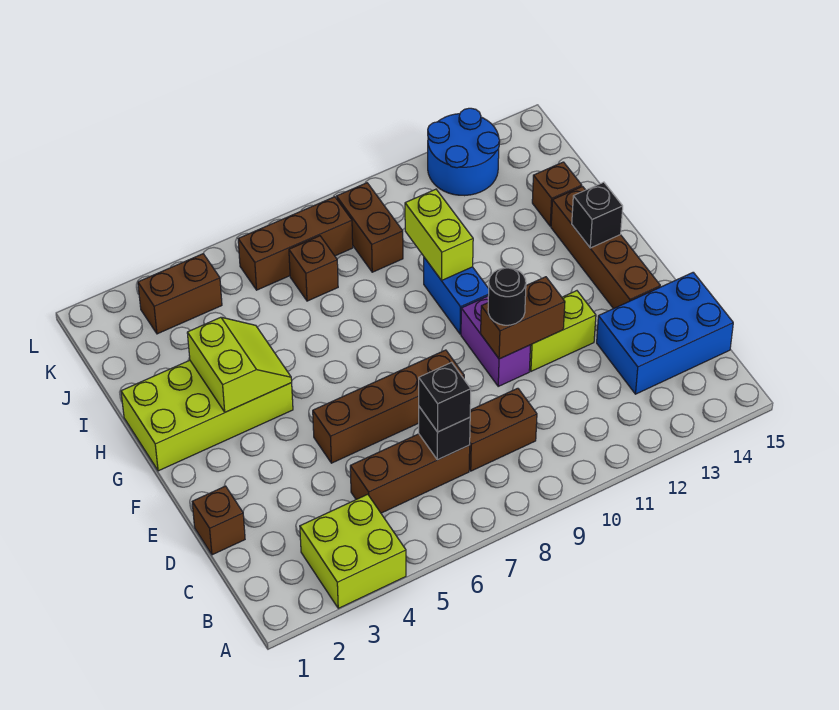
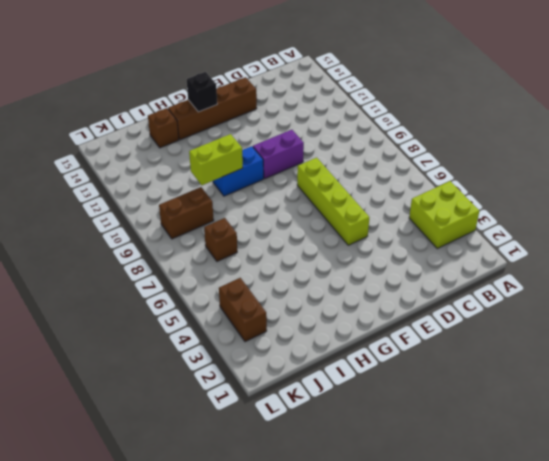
lime 1x4 brick [297,158,369,245] -> brown 1x4 brick [313,350,464,463]
none -> brown 1x3 brick [350,434,470,513]
none -> brown 1x2 brick [469,388,537,471]
none -> blue 2x3 brick [597,272,733,394]

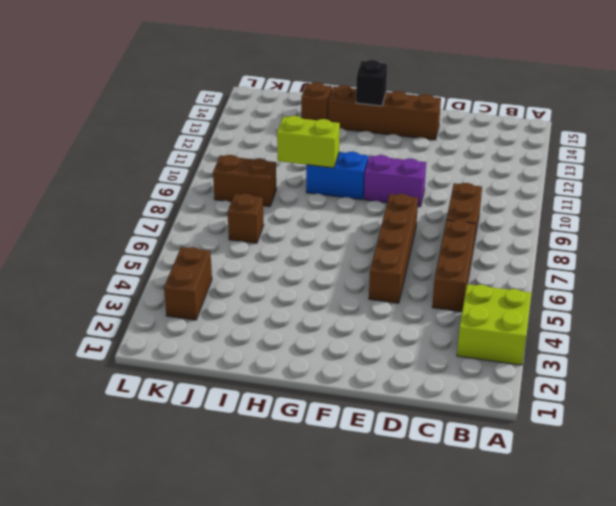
none -> blue 2x3 brick [597,272,733,394]
none -> brown 1x1 brick [192,486,245,555]
none -> lime 1x2 brick [529,291,596,371]

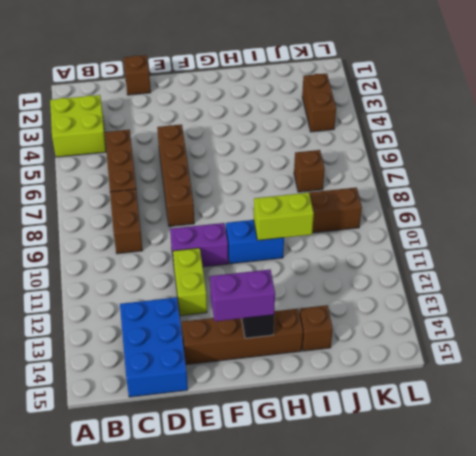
purple 1x2 brick [210,270,275,321] -> none
none -> lime 2x4 brick [121,360,293,471]
none -> brown 1x3 brick [238,197,353,290]
none -> blue 2x2 round brick [428,108,500,196]

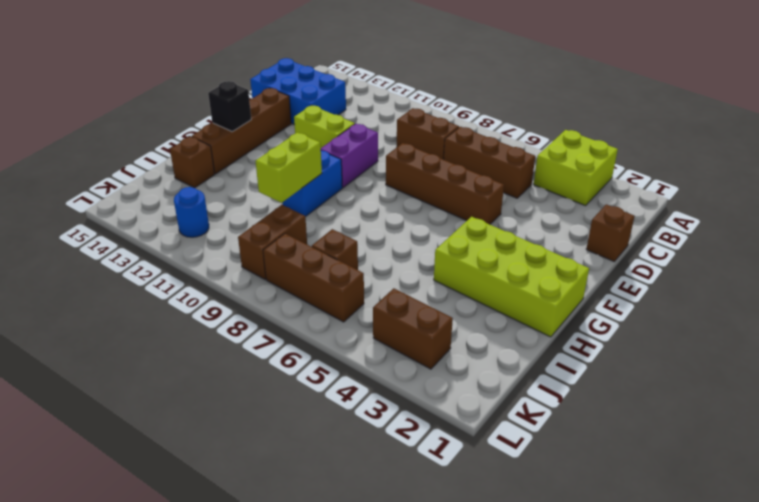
blue 1x1 round brick [174,187,209,237] -> blue 2x2 round brick [428,108,500,196]
none -> black 1x1 brick [419,407,470,460]
none -> brown 1x2 brick [481,277,565,359]
none -> lime 2x2 slope [187,317,292,412]

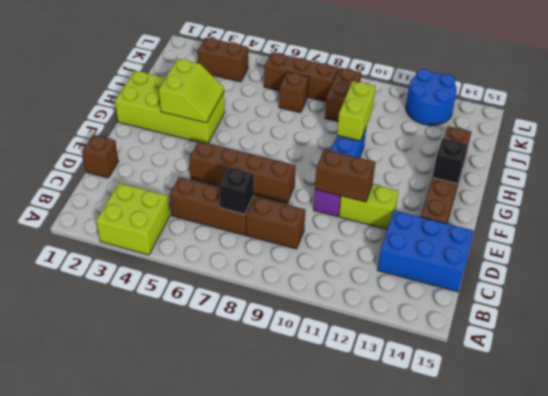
none -> black 1x1 brick [419,362,471,432]
none -> black 1x1 round brick [488,268,526,325]

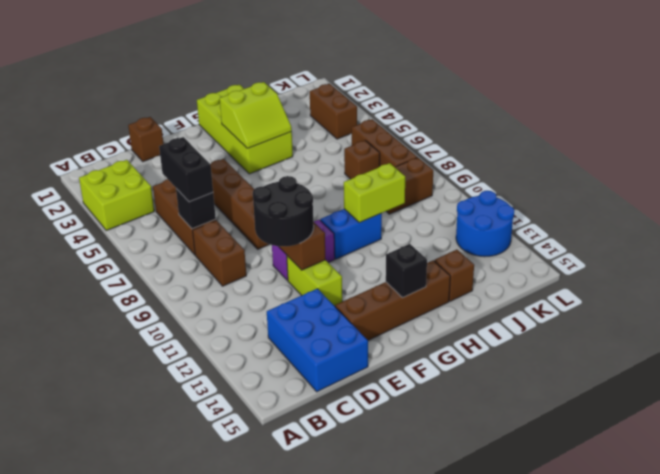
black 1x2 brick [159,137,213,202] -> black 1x1 brick [419,362,471,432]
black 2x2 round brick [253,176,314,246] -> black 1x1 round brick [488,268,526,325]

